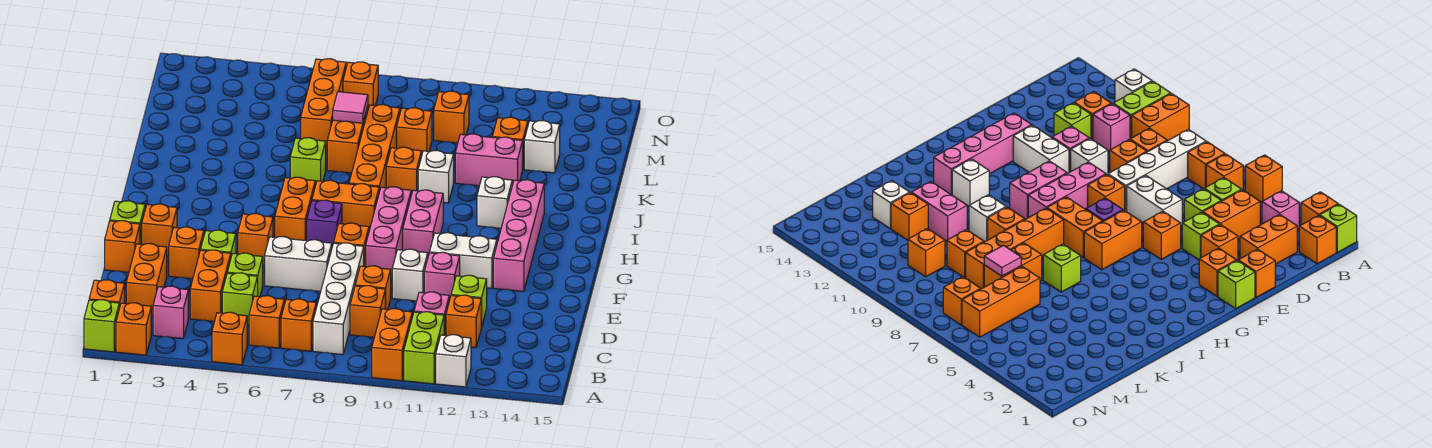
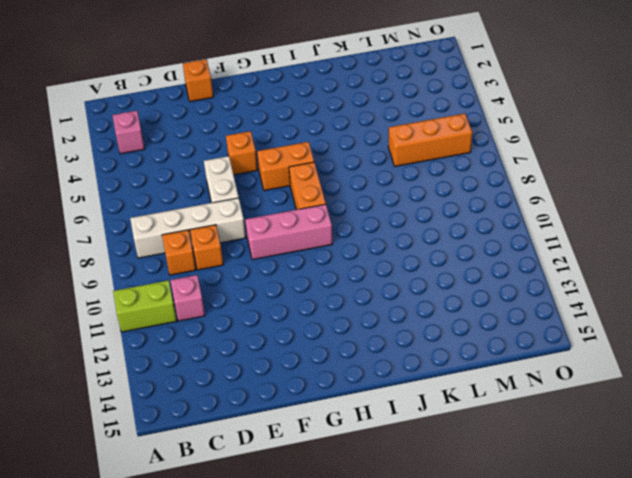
none -> lime 1x1 brick [84,300,119,352]
none -> orange 1x1 brick [116,303,151,355]
none -> orange 1x1 brick [212,312,247,365]
none -> orange 1x2 brick [372,308,412,381]

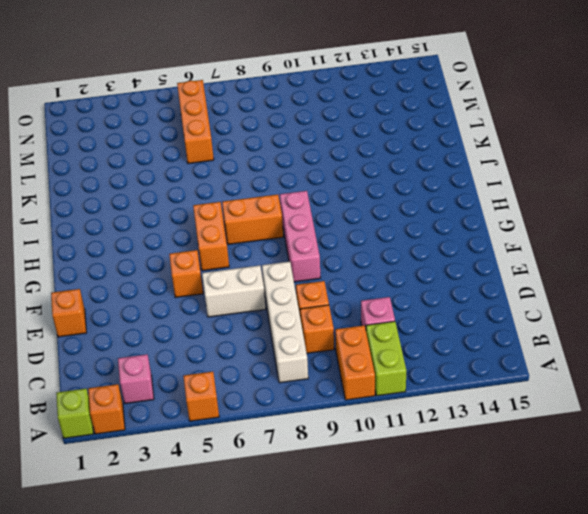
none -> white 1x1 brick [436,335,471,387]
none -> orange 1x1 brick [89,280,125,308]
none -> orange 1x1 brick [249,296,284,348]
none -> orange 1x1 brick [281,299,316,351]

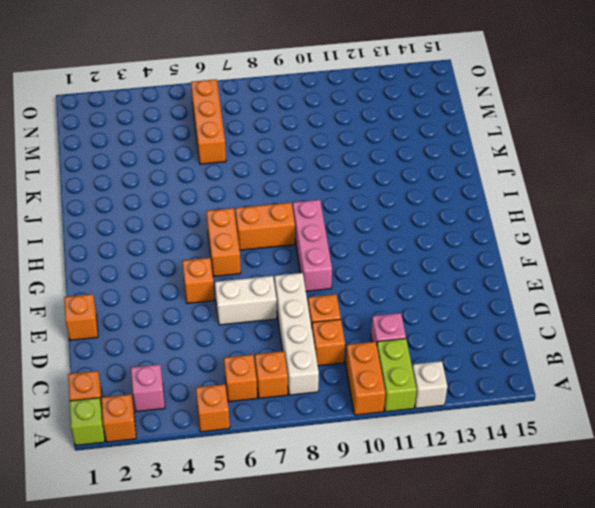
none -> orange 1x2 brick [126,244,167,315]
none -> orange 1x2 brick [190,250,231,321]
none -> lime 1x1 brick [222,273,258,325]
none -> orange 1x1 brick [446,295,481,347]

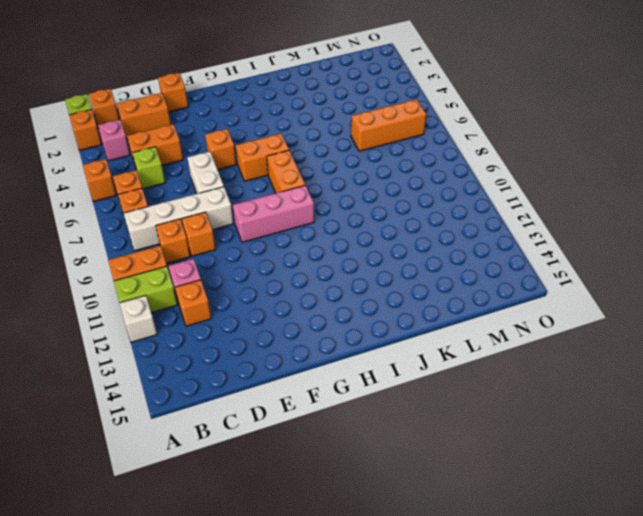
none -> lime 1x1 brick [227,253,263,297]
none -> lime 1x1 brick [451,275,487,327]
none -> orange 1x1 brick [169,227,204,279]
none -> lime 1x1 brick [201,230,236,256]

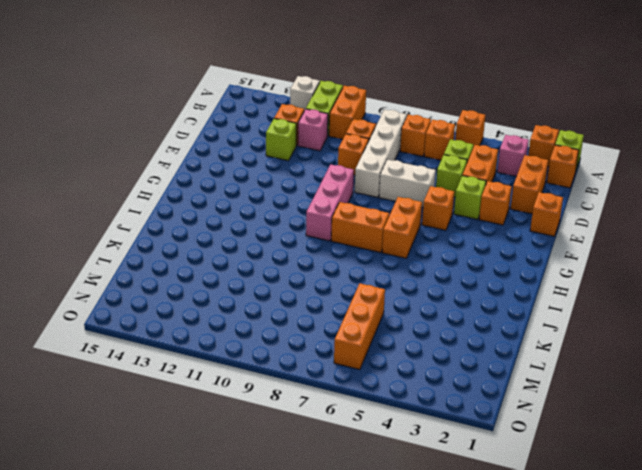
none -> white 1x1 brick [392,249,428,301]
none -> pink 1x1 brick [424,252,460,301]
none -> lime 1x1 brick [110,201,145,244]
none -> orange 1x1 brick [142,204,177,256]

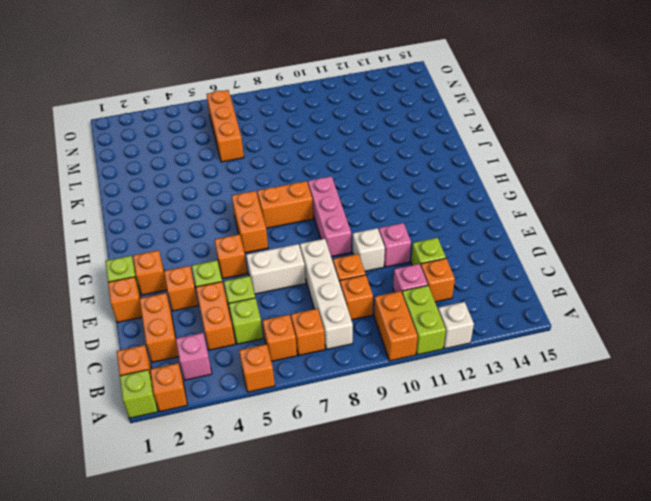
none -> orange 1x1 brick [334,223,369,267]
none -> white 1x2 brick [430,233,497,288]
none -> pink 1x4 brick [493,180,544,291]
none -> purple 1x1 brick [307,200,342,247]

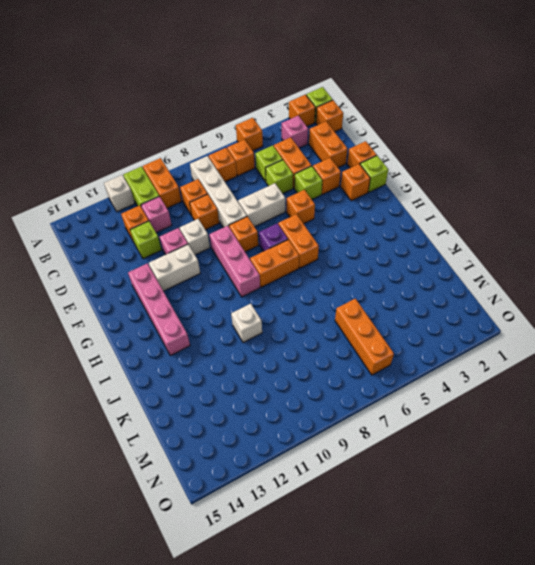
none -> pink 1x2 brick [403,190,443,256]
none -> orange 1x4 brick [349,105,400,192]
none -> white 1x1 brick [477,177,512,228]
none -> lime 1x1 brick [290,138,326,186]

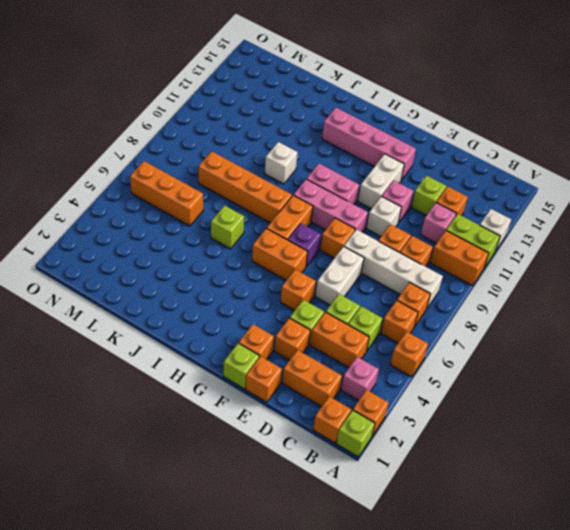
none -> white 1x1 brick [477,177,512,228]
none -> orange 1x1 brick [386,147,422,195]
none -> orange 1x2 brick [327,106,368,173]
none -> pink 1x2 brick [455,134,523,186]

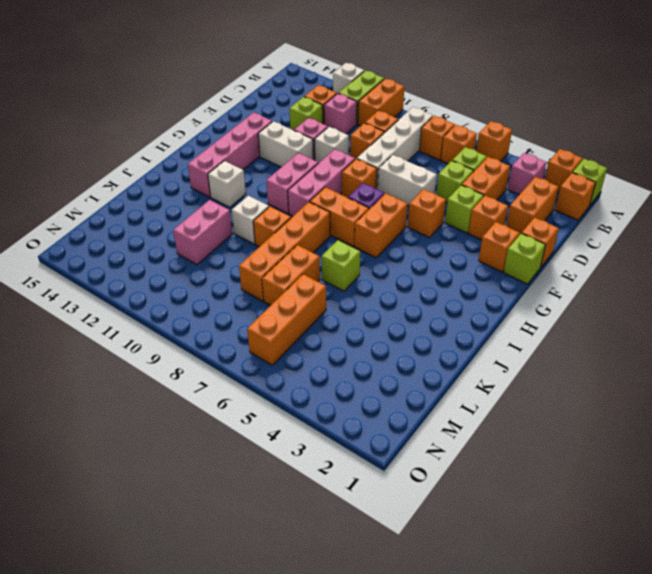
pink 1x2 brick [173,200,232,265] -> pink 1x2 brick turned to [455,134,523,186]
none -> orange 1x1 brick [397,108,432,153]
none -> orange 1x1 brick [493,117,528,167]
none -> white 1x1 brick [524,121,560,173]
none -> orange 1x1 brick [434,91,469,143]

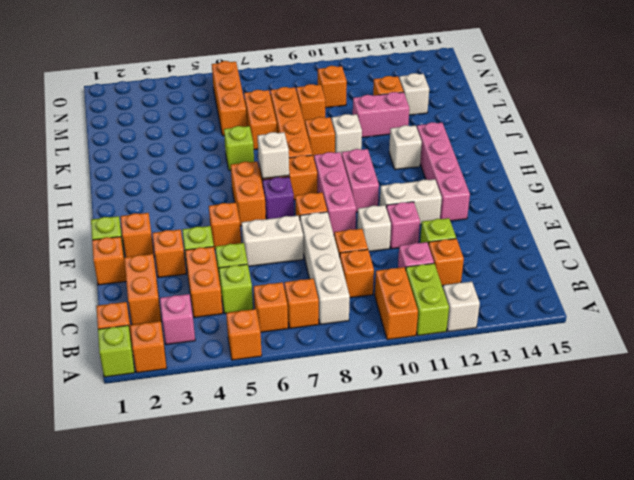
white 1x1 brick [258,132,289,179] -> none
none -> orange 1x1 brick [343,62,378,109]
none -> pink 1x1 tile [333,92,368,123]

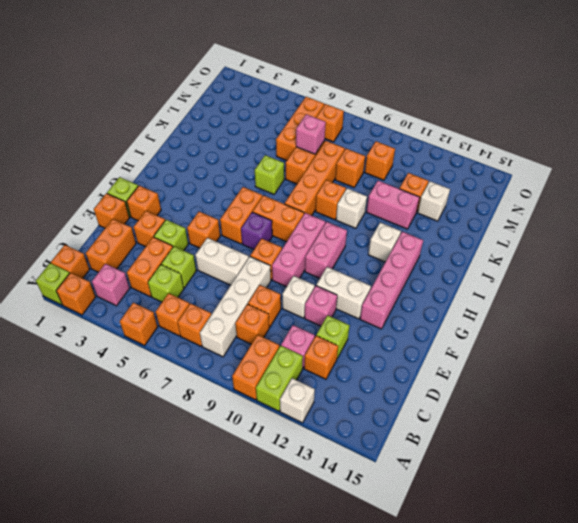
pink 1x1 brick [296,114,326,154] -> pink 1x1 tile [333,92,368,123]

